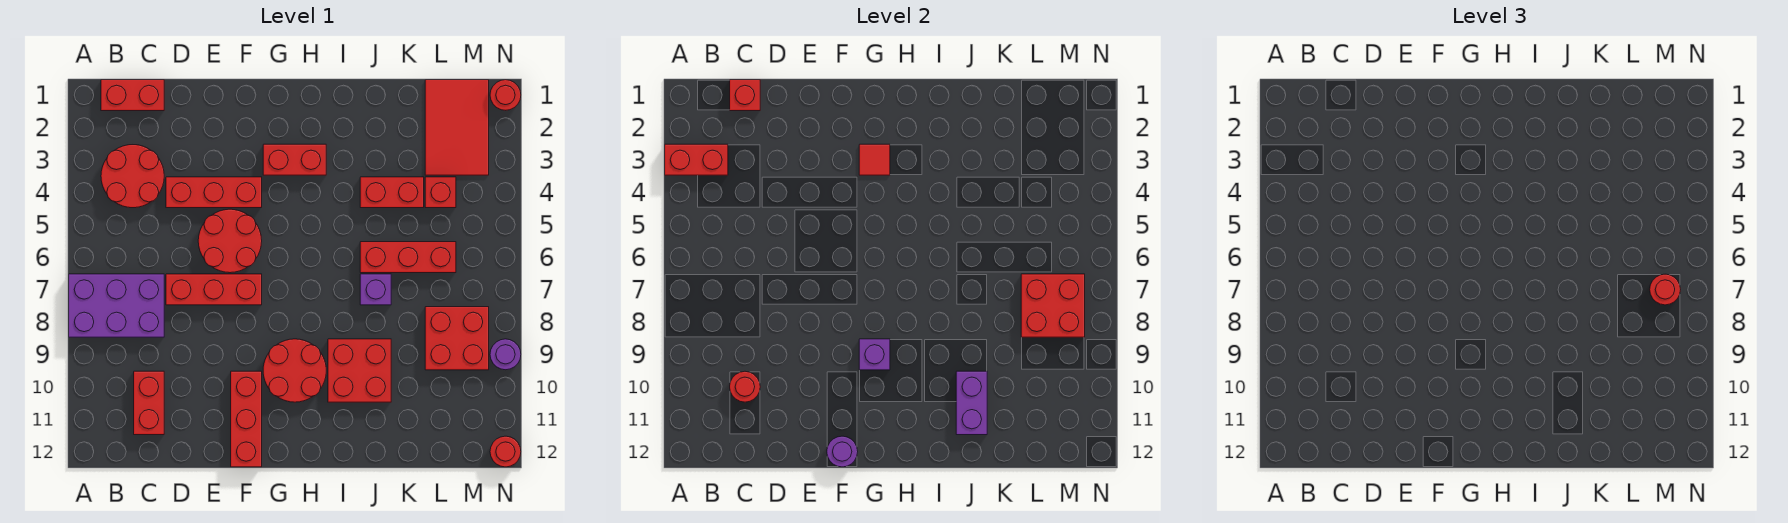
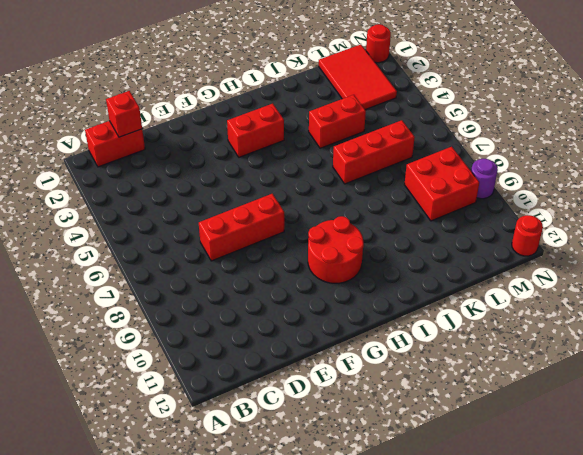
none -> purple 2x3 brick [69,274,164,337]
none -> red 2x2 round brick [101,145,164,208]
none -> red 1x2 brick [134,371,164,435]

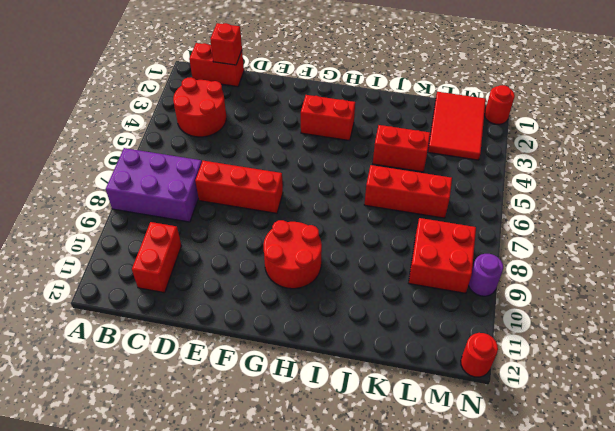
none -> red 1x3 brick [166,177,262,208]
none -> red 2x2 round brick [198,209,262,273]
none -> red 1x3 brick [231,371,262,467]

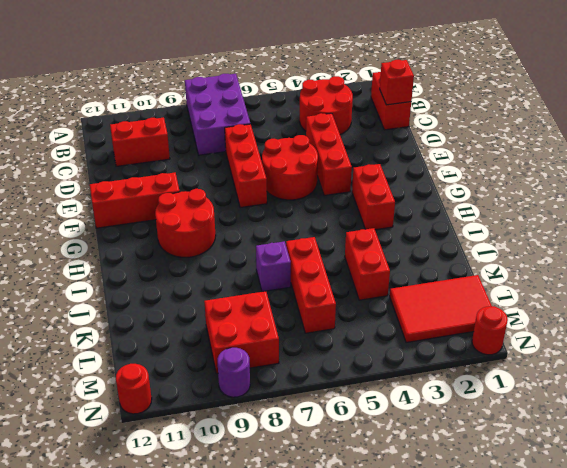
none -> red 2x2 brick [328,339,391,402]
none -> red 1x1 brick [425,177,456,208]
none -> red 1x2 brick [665,144,728,175]

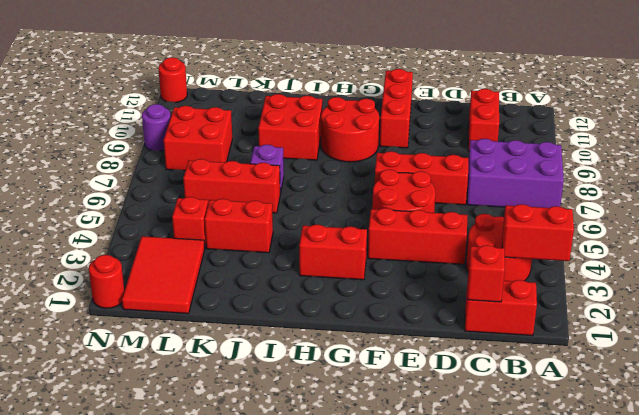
none -> red 1x1 round brick [730,371,760,402]
none -> purple 1x1 round brick [827,436,858,467]
none -> red 1x1 tile [859,144,890,175]

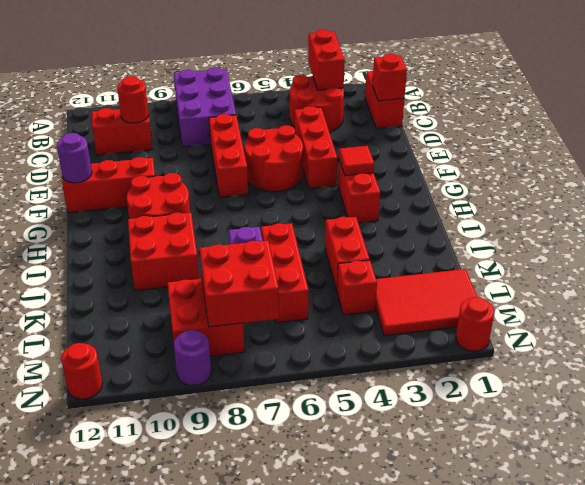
none -> purple 1x1 brick [859,339,890,370]
none -> purple 1x2 brick [956,371,987,435]
none -> red 1x1 round brick [1650,274,1680,305]

